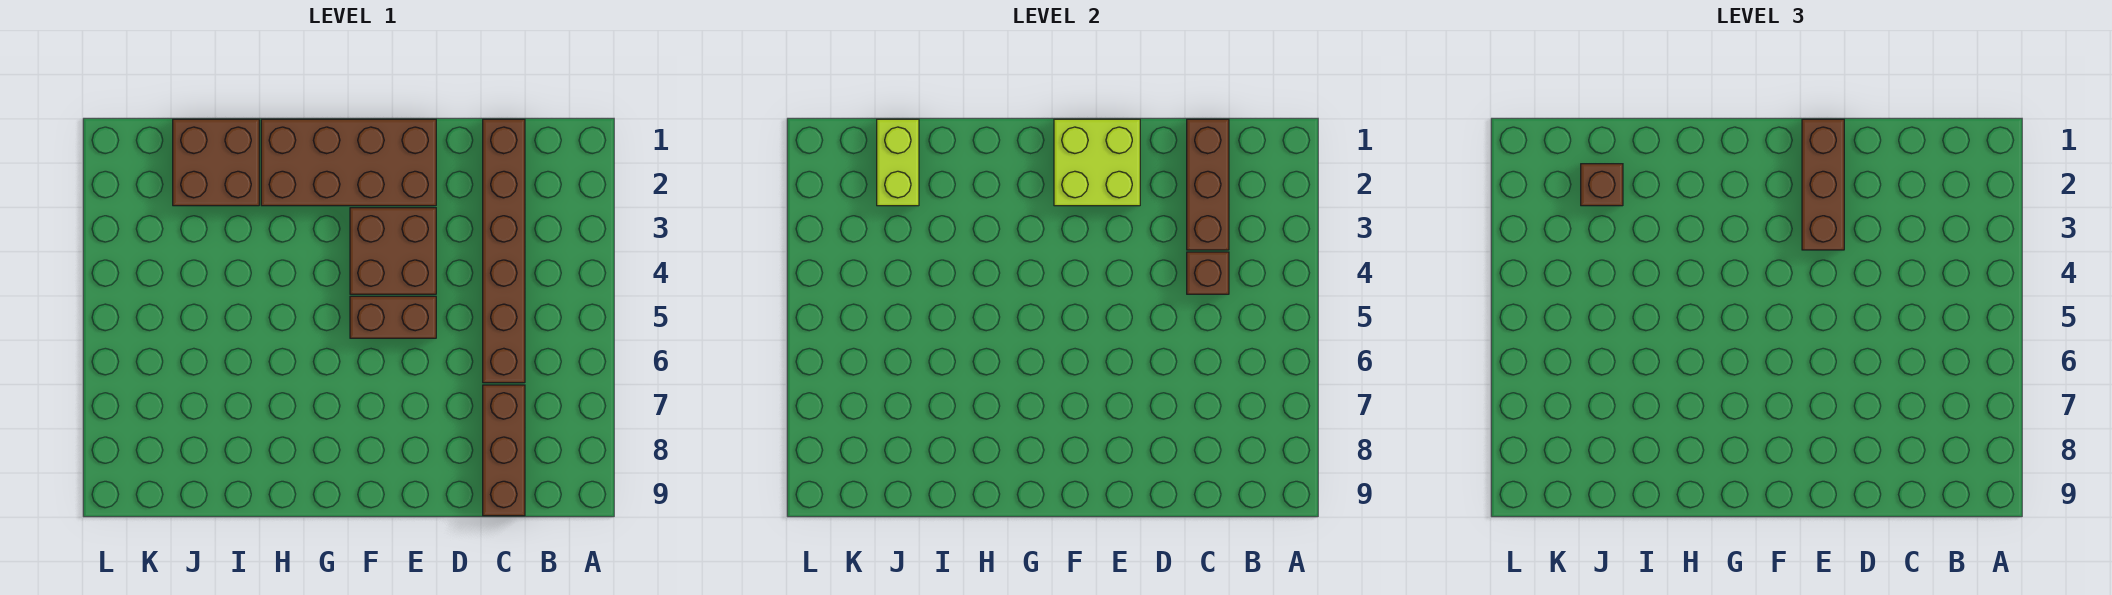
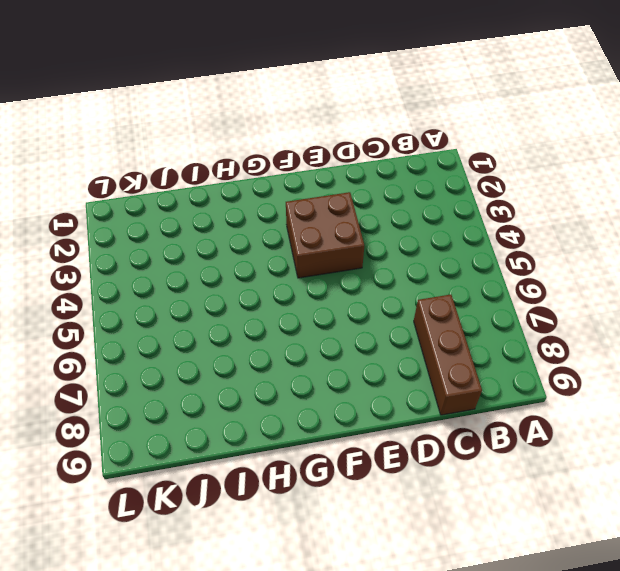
none -> brown 1x6 brick [483,119,525,383]
none -> brown 2x4 brick [261,119,436,206]
none -> brown 1x2 brick [350,296,436,338]

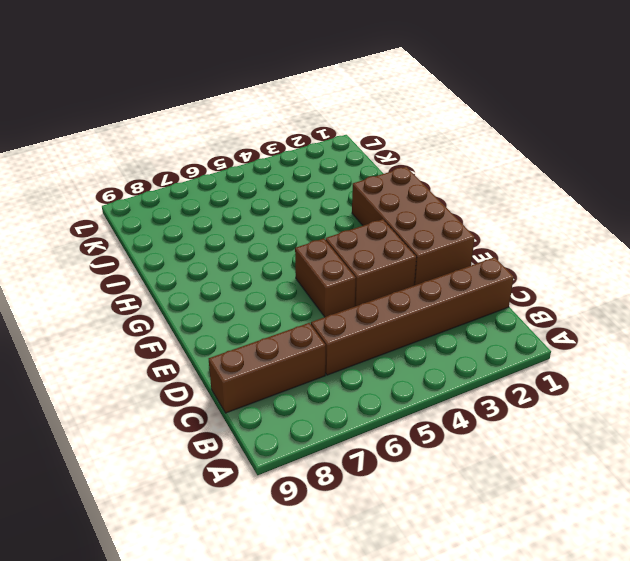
none -> brown 2x2 brick [173,119,259,206]
none -> brown 1x3 brick [1187,119,1229,250]
none -> brown 1x1 brick [1187,252,1229,294]

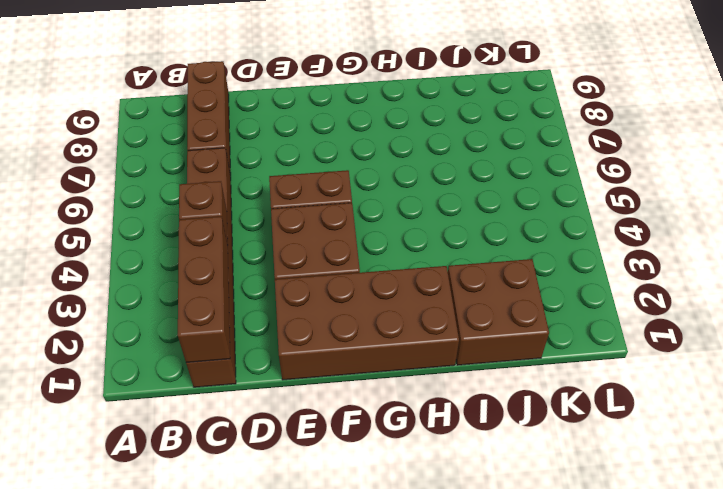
none -> lime 2x2 brick [1054,119,1140,206]
none -> lime 1x2 brick [877,119,919,206]
none -> brown 1x3 brick [1802,119,1844,250]

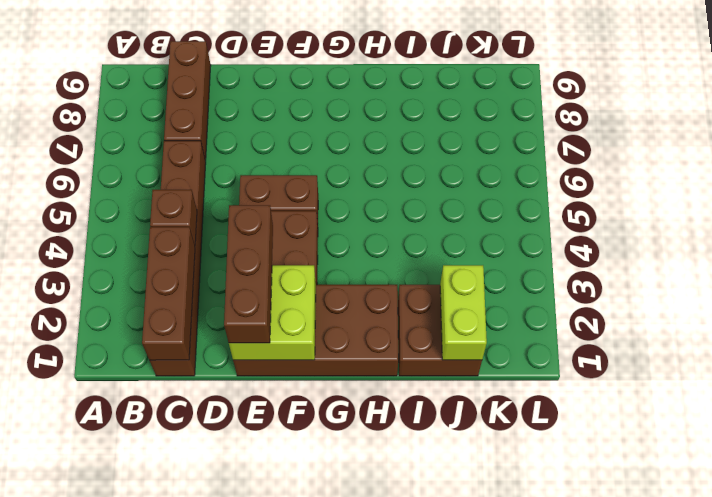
none -> brown 1x1 brick [1581,164,1623,206]

